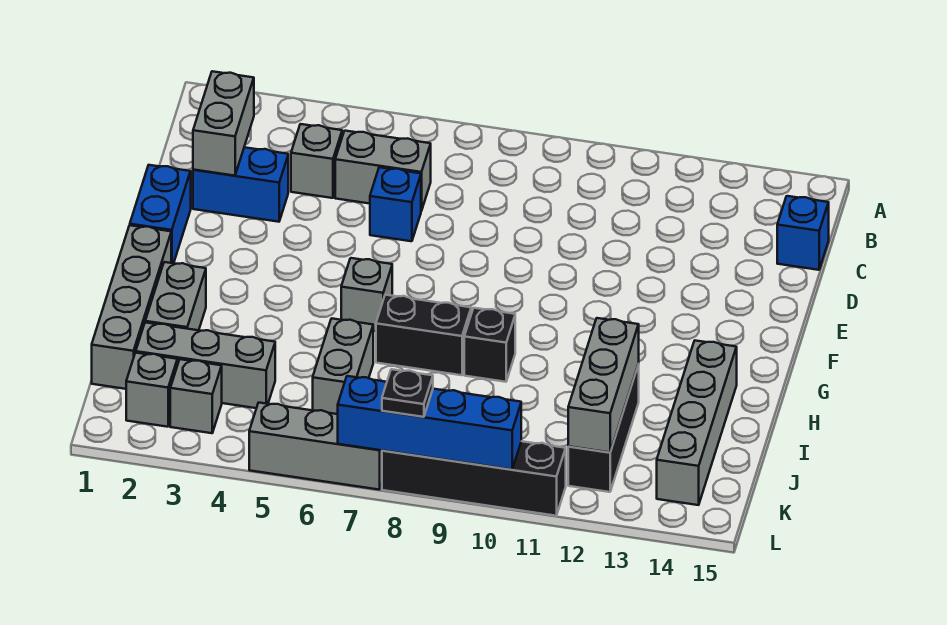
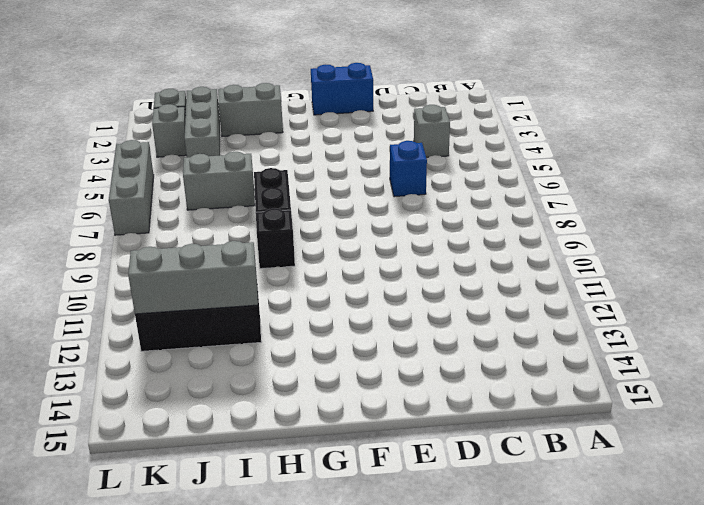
none -> grey 1x2 brick [335,131,431,211]
none -> blue 1x1 brick [777,196,829,270]
none -> blue 1x2 brick [193,147,288,222]

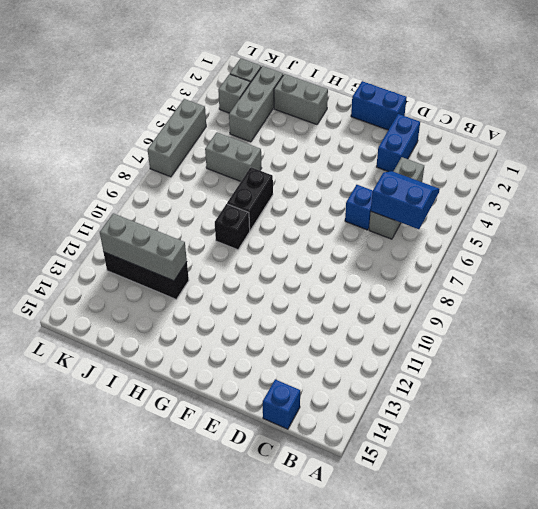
blue 2x2 slope [371,171,440,229] -> none
none -> grey 1x4 brick [92,225,171,389]
none -> grey 1x1 brick [341,258,392,331]
none -> grey 1x4 brick [657,341,737,505]

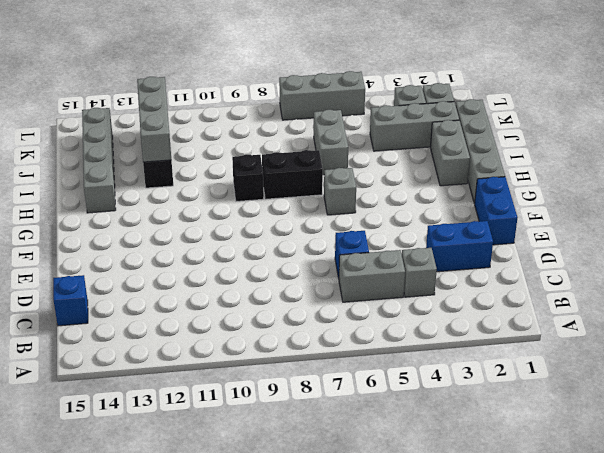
none -> black 1x4 brick [382,441,566,516]
none -> grey 1x2 brick [193,71,254,176]
none -> blue 1x4 brick [338,376,521,470]

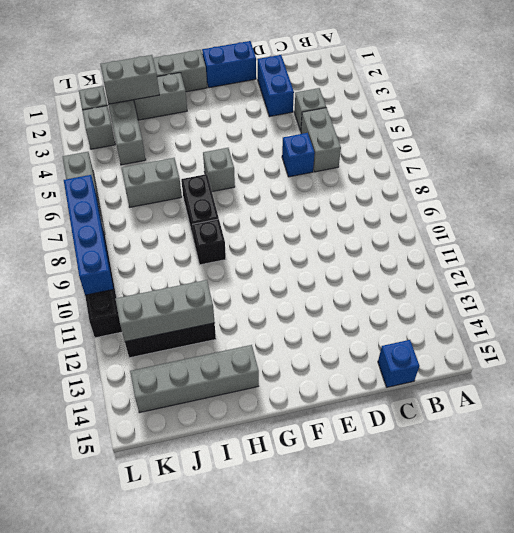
grey 1x2 brick [100,55,159,104] -> grey 1x2 brick moved to [193,71,254,176]
none -> black 1x1 plate [382,369,433,417]

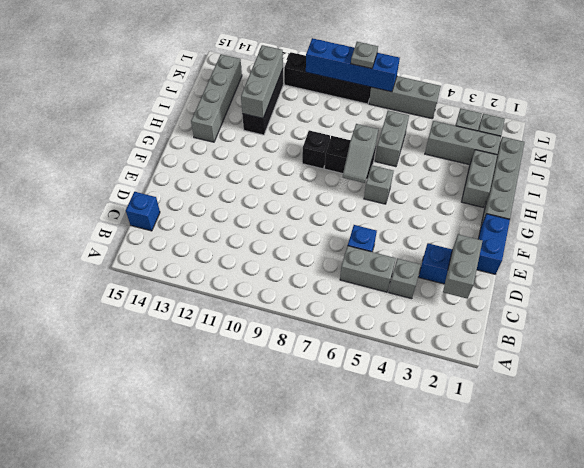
grey 1x2 slope [343,124,378,183] -> none
grey 1x1 plate [351,42,378,69] -> black 1x1 plate [382,369,433,417]

